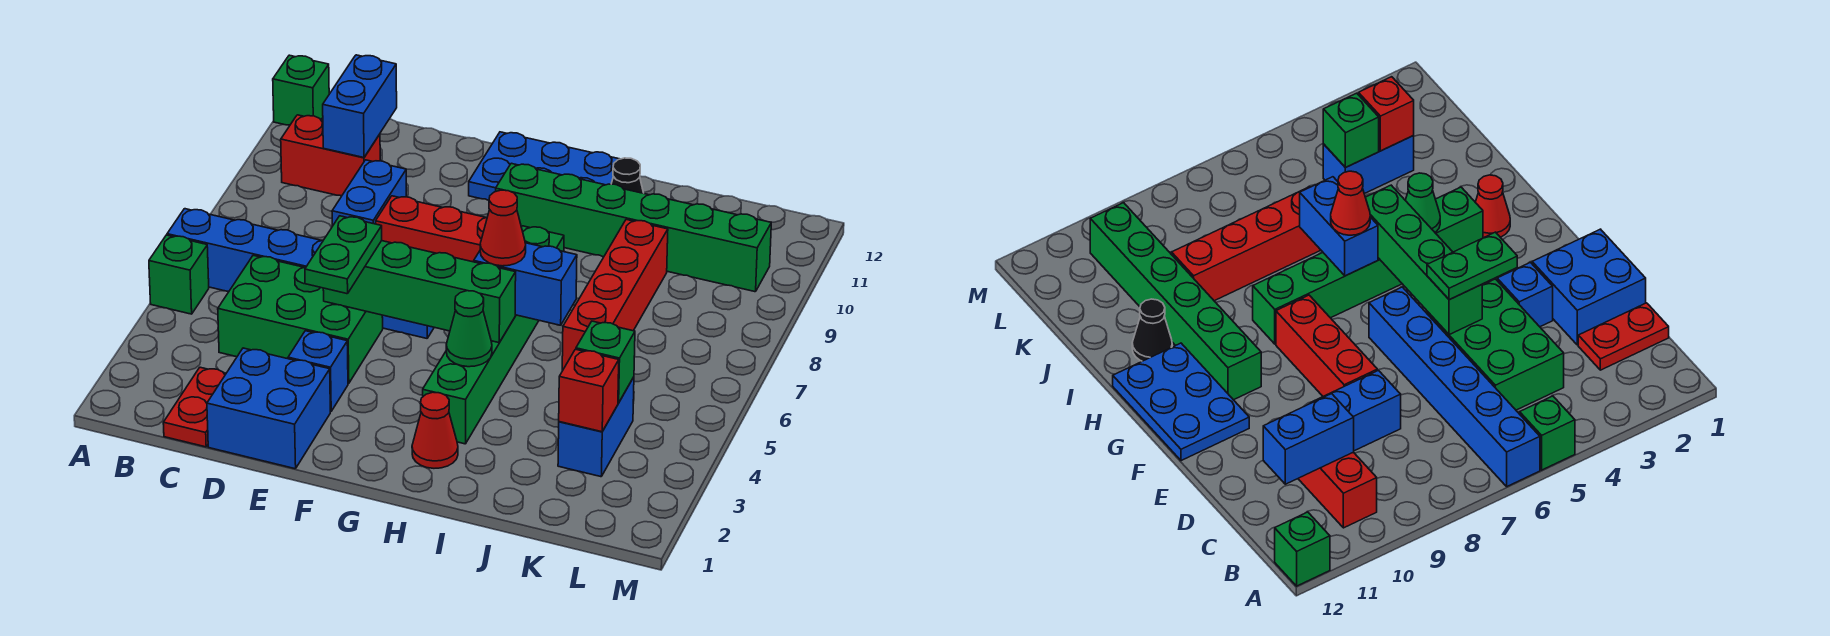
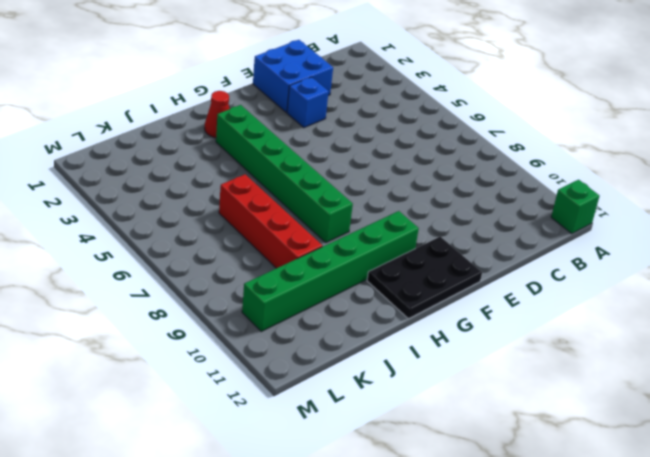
black 2x3 plate [367,236,482,319] -> blue 2x3 plate [469,132,619,200]
none -> green 1x1 brick [149,235,209,314]
none -> blue 1x6 brick [167,209,434,338]
none -> red 1x2 brick [281,115,380,196]

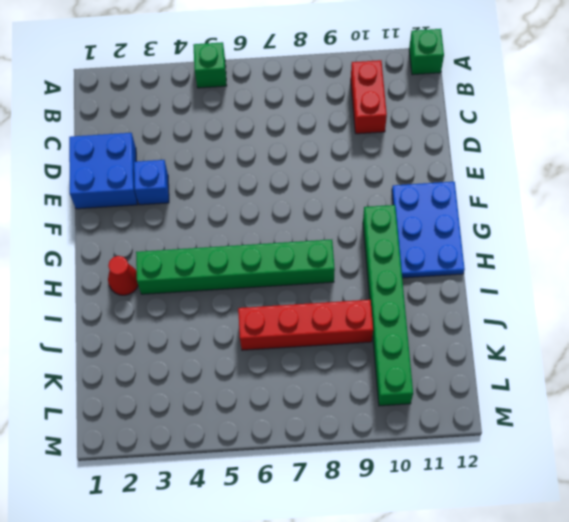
none -> blue 1x6 brick [167,209,434,338]
none -> red 1x2 plate [163,367,226,447]
none -> green 2x3 brick [218,255,383,383]

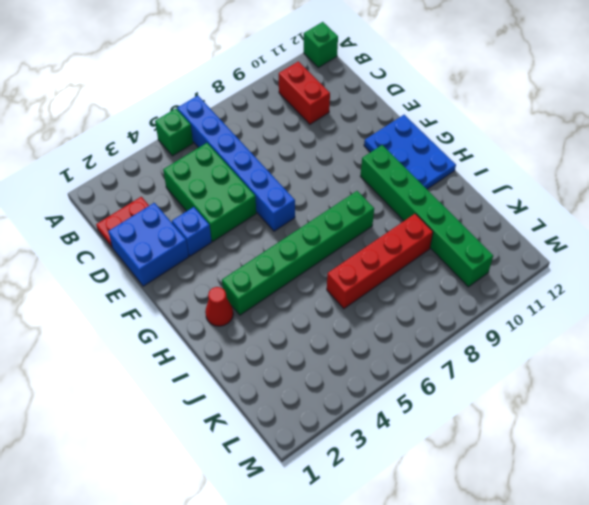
none -> blue 1x2 brick [332,160,406,226]
none -> red 1x3 brick [376,196,487,262]
none -> black 1x1 cone [611,158,643,193]

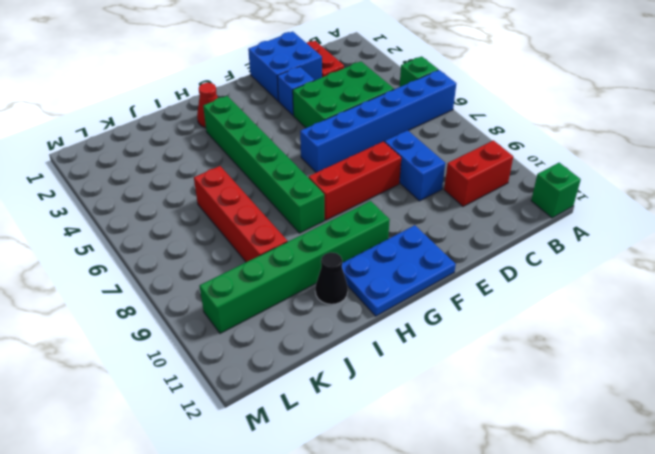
none -> blue 1x2 brick [558,377,634,477]
none -> blue 1x2 brick [323,55,397,158]
none -> green 1x4 brick [323,241,516,343]

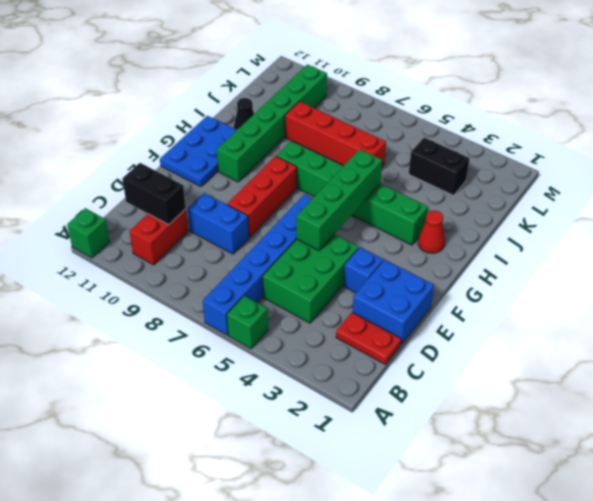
black 1x2 brick [122,163,186,225] -> blue 1x2 brick [323,55,397,158]
black 1x2 brick [409,138,470,196] -> blue 1x2 brick [558,377,634,477]
none -> green 1x1 cone [446,291,492,367]
none -> blue 1x2 brick [474,243,577,325]
none -> red 1x1 brick [559,349,619,432]

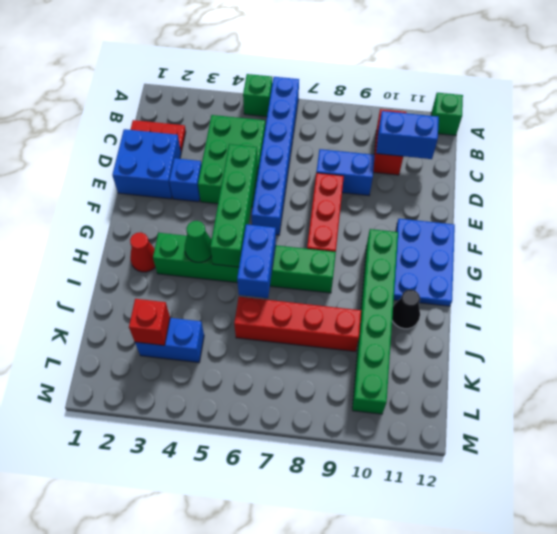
none -> green 1x1 brick [576,321,635,403]
none -> green 1x2 plate [305,216,382,294]
none -> red 1x1 cone [480,190,526,266]

